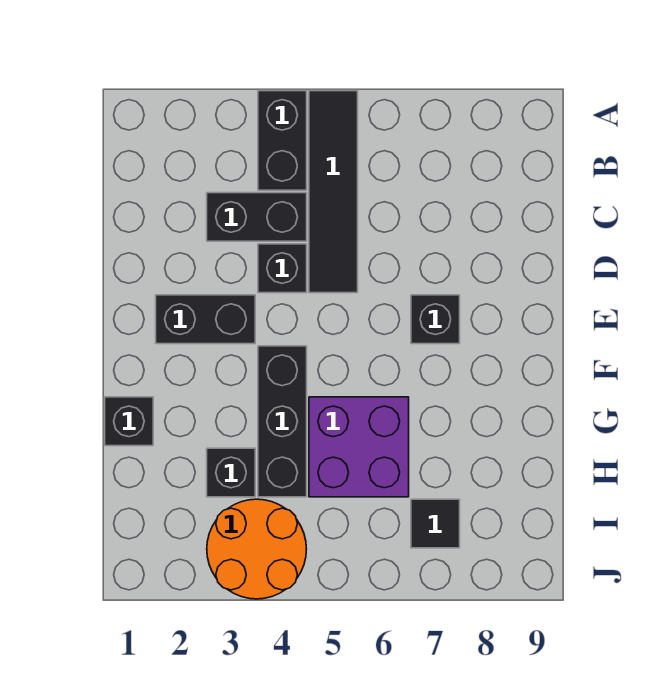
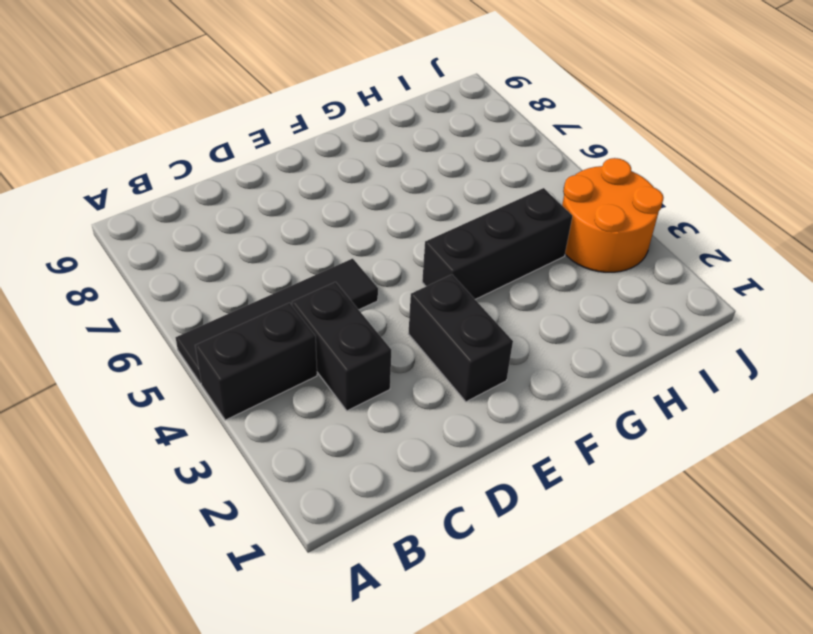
none -> black 1x1 brick [258,244,307,293]
none -> black 1x1 brick [411,295,460,344]
none -> black 1x1 brick [105,397,153,446]

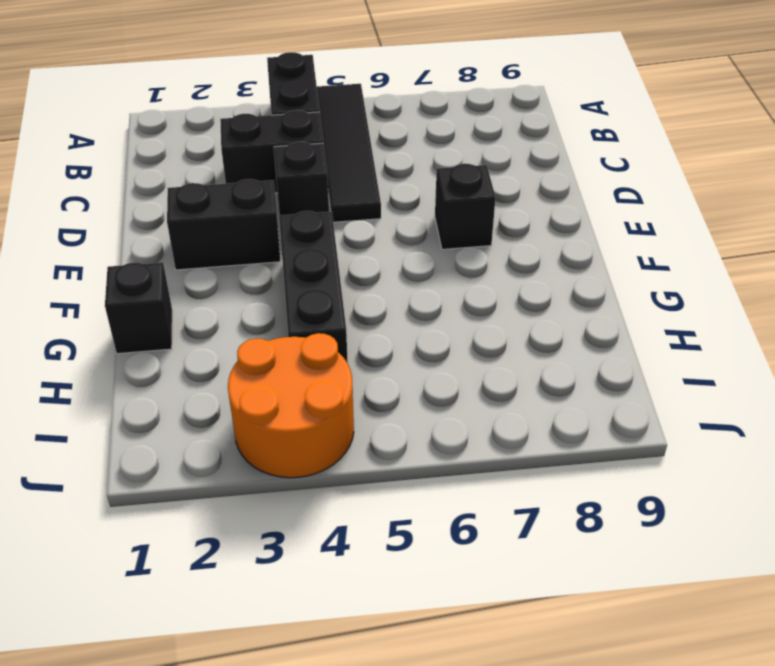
none -> purple 2x2 brick [309,397,409,497]
none -> black 1x1 brick [207,448,255,497]
none -> black 1x1 tile [411,499,460,548]

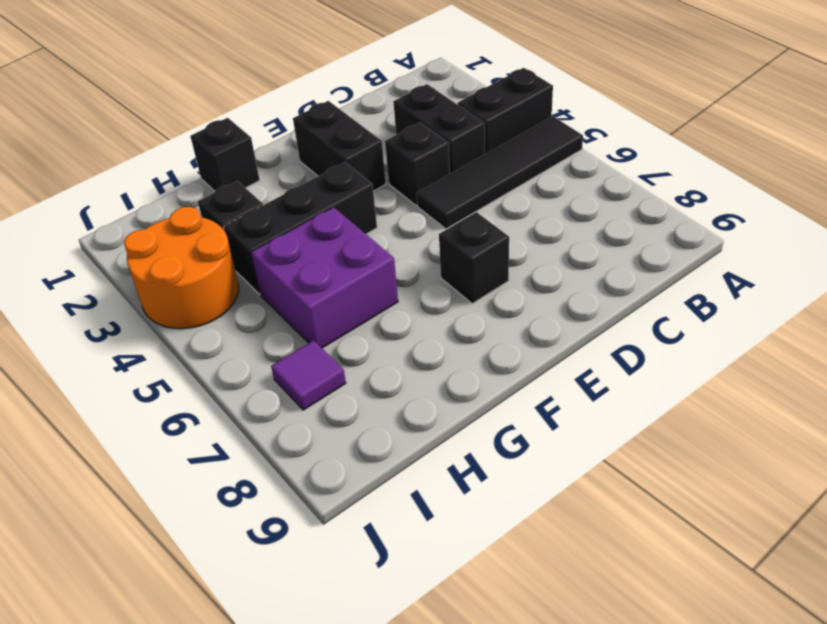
purple 1x1 tile [271,340,346,410] -> black 1x1 tile [411,499,460,548]

